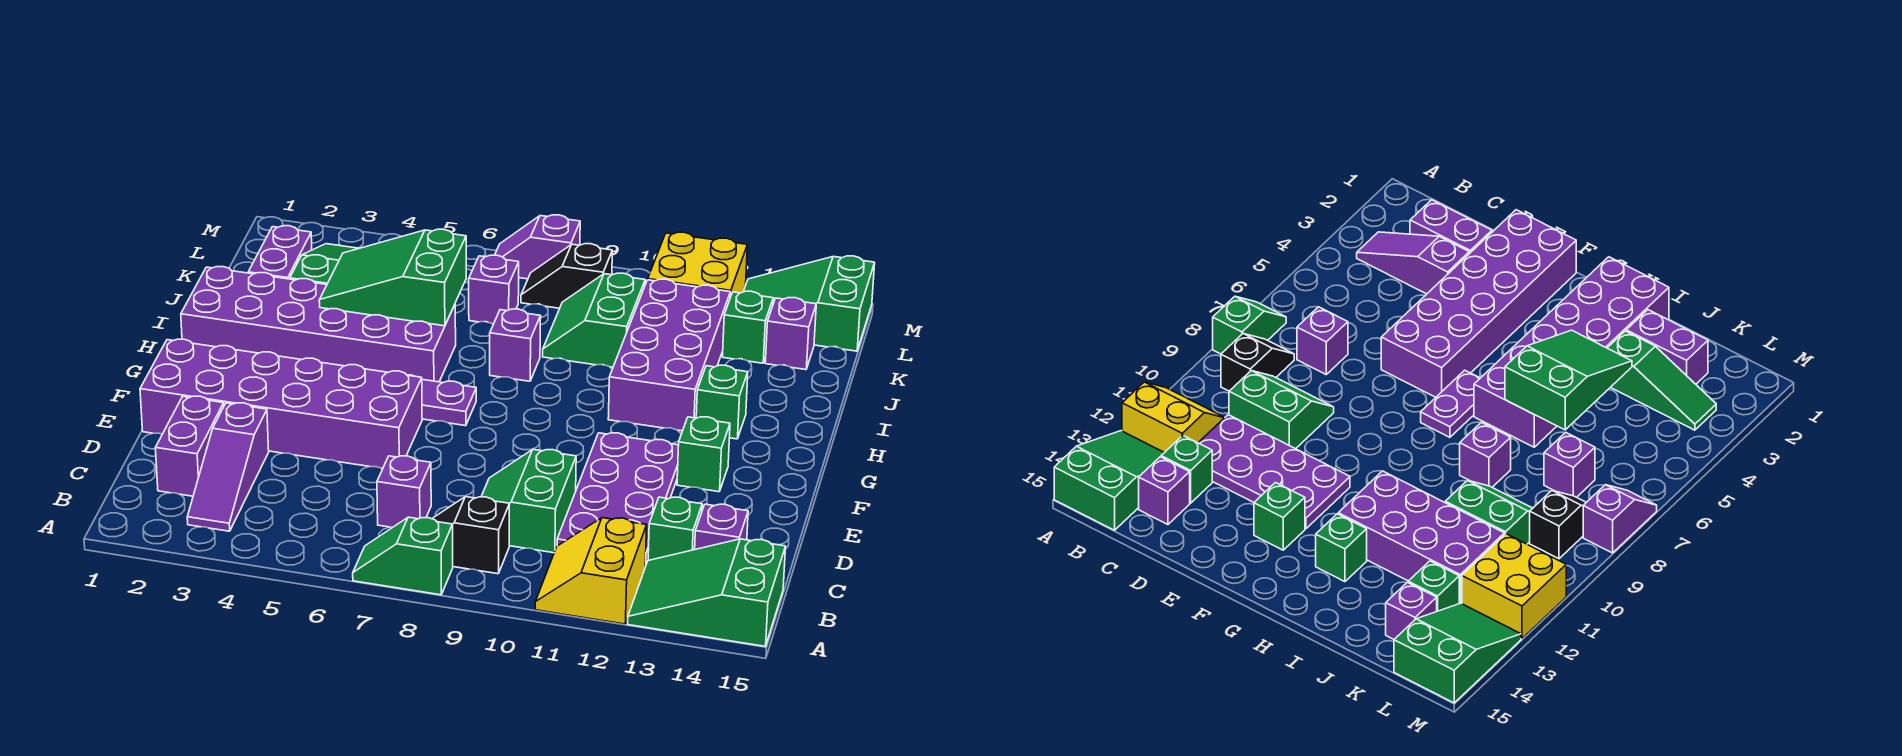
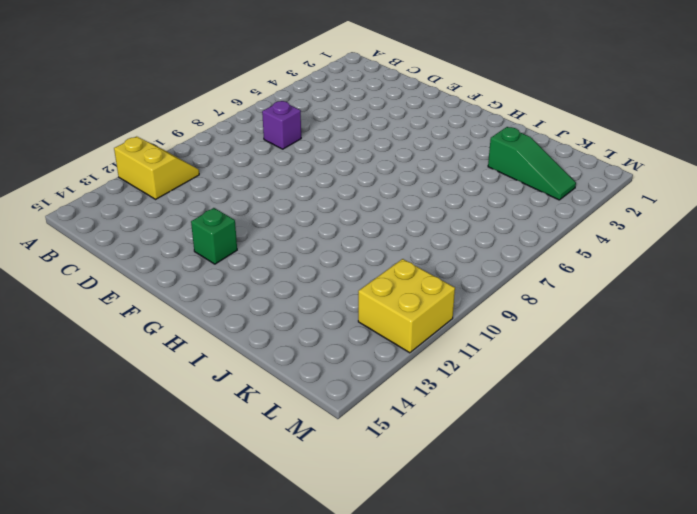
none -> green 1x2 slope [353,517,453,595]
none -> green 2x3 slope [628,539,786,646]
none -> purple 1x3 slope [187,403,269,531]

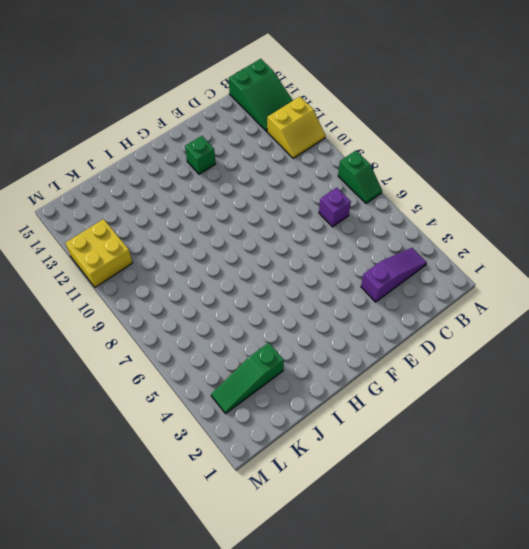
none -> black 1x2 slope [432,497,509,574]
none -> purple 1x2 brick [156,396,224,496]
none -> green 2x2 slope [481,450,576,553]

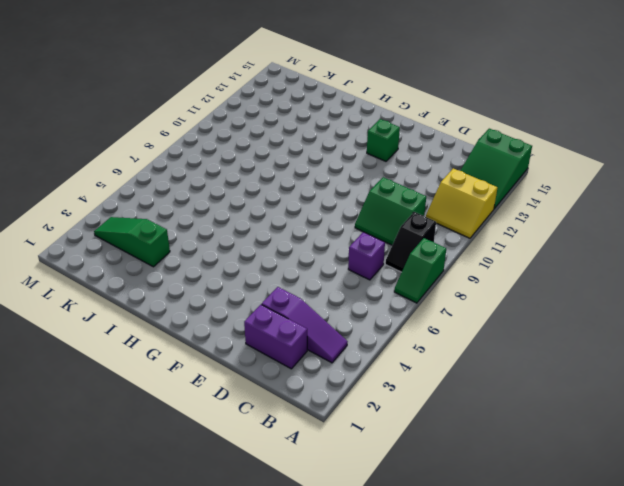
none -> purple 2x4 plate [557,433,679,567]
none -> green 1x1 brick [648,497,702,560]
none -> purple 1x1 brick [695,504,748,549]

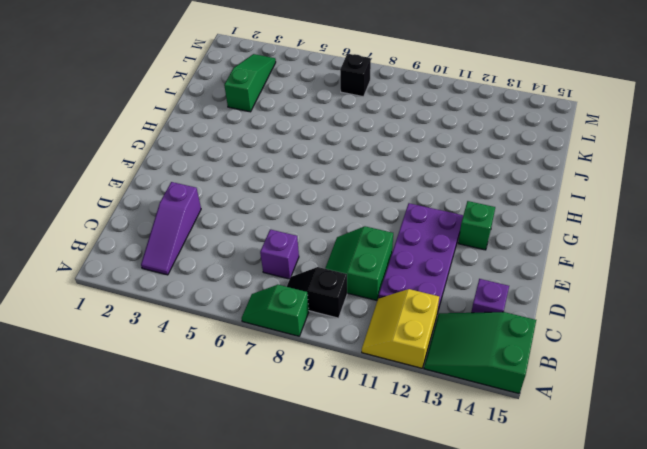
black 1x1 brick [340,54,371,97] -> none
none -> purple 1x2 brick [156,396,224,496]
none -> green 1x1 brick [648,497,702,560]
none -> purple 2x6 brick [140,339,422,469]

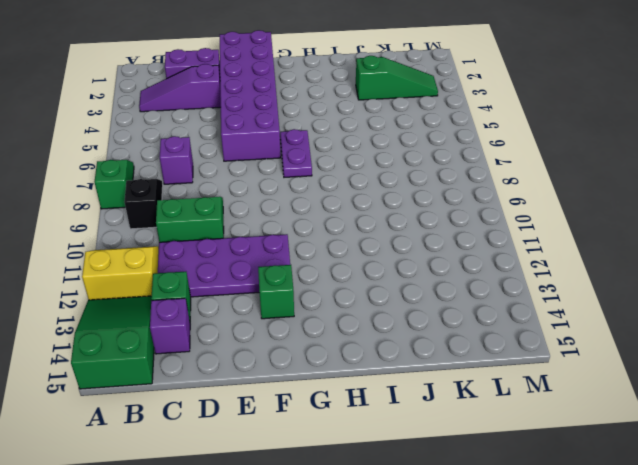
none -> purple 2x6 brick [181,267,456,382]
none -> purple 2x4 brick [608,279,730,431]
none -> green 1x1 brick [696,365,748,439]

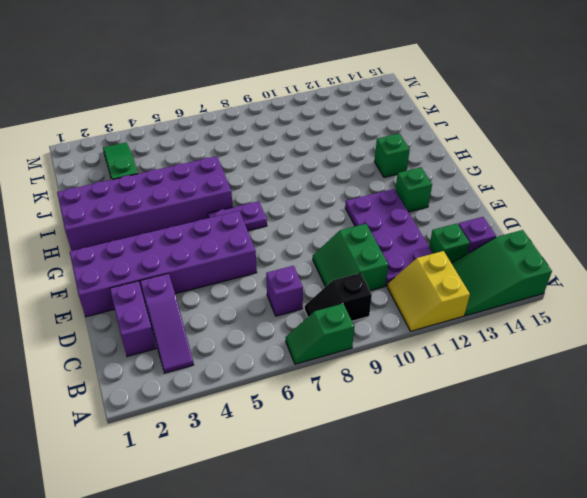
none -> purple 2x4 brick [608,279,730,431]
none -> purple 1x1 brick [490,309,541,381]
none -> purple 1x2 brick [248,226,312,279]

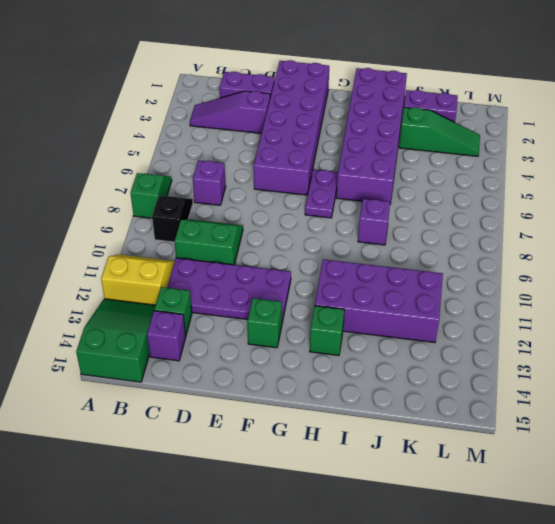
none -> green 2x2 slope [543,273,645,367]
none -> purple 1x1 brick [469,255,519,324]
none -> green 1x1 brick [723,291,773,363]

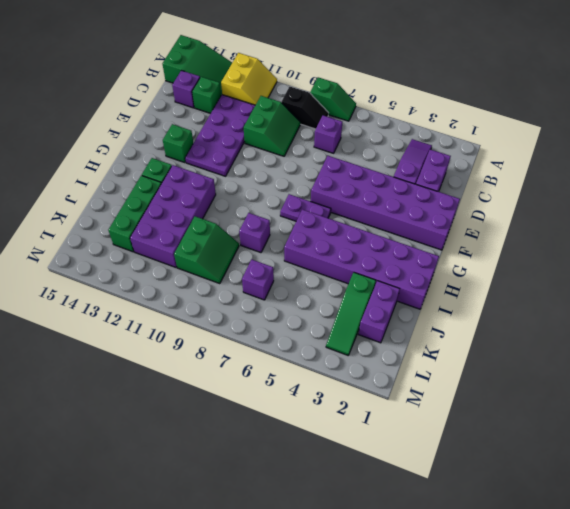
green 1x3 brick [108,176,161,252] -> green 1x1 brick [723,291,773,363]
none -> purple 1x1 brick [765,298,816,370]
none -> black 1x2 slope [521,244,612,308]
none -> yellow 2x2 brick [648,232,747,297]

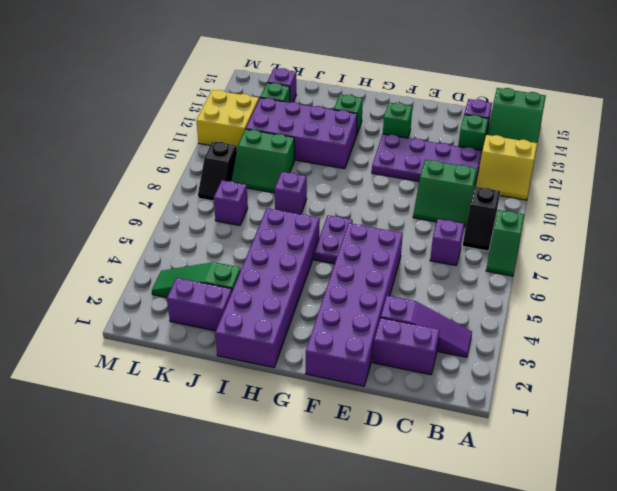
none -> green 2x3 slope [743,256,875,351]
none -> purple 1x2 slope [495,215,580,279]
none -> green 2x3 slope [319,229,467,326]

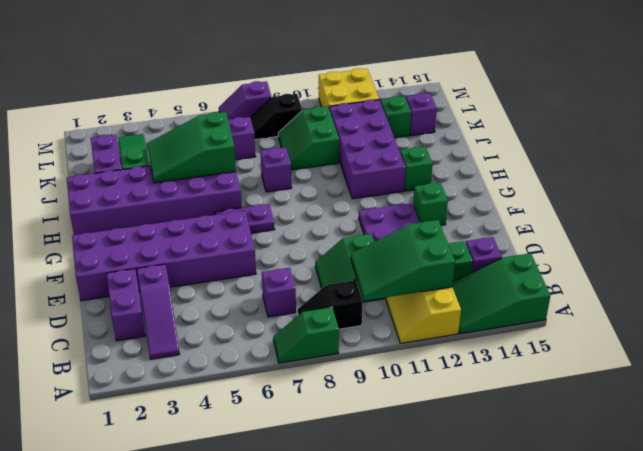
green 2x3 slope [351,220,455,301] -> green 2x3 slope moved to [743,256,875,351]

